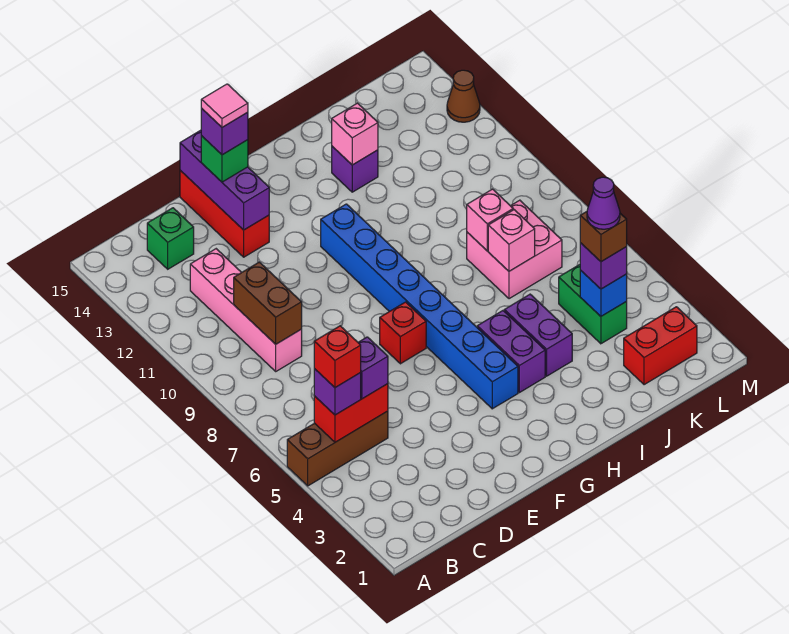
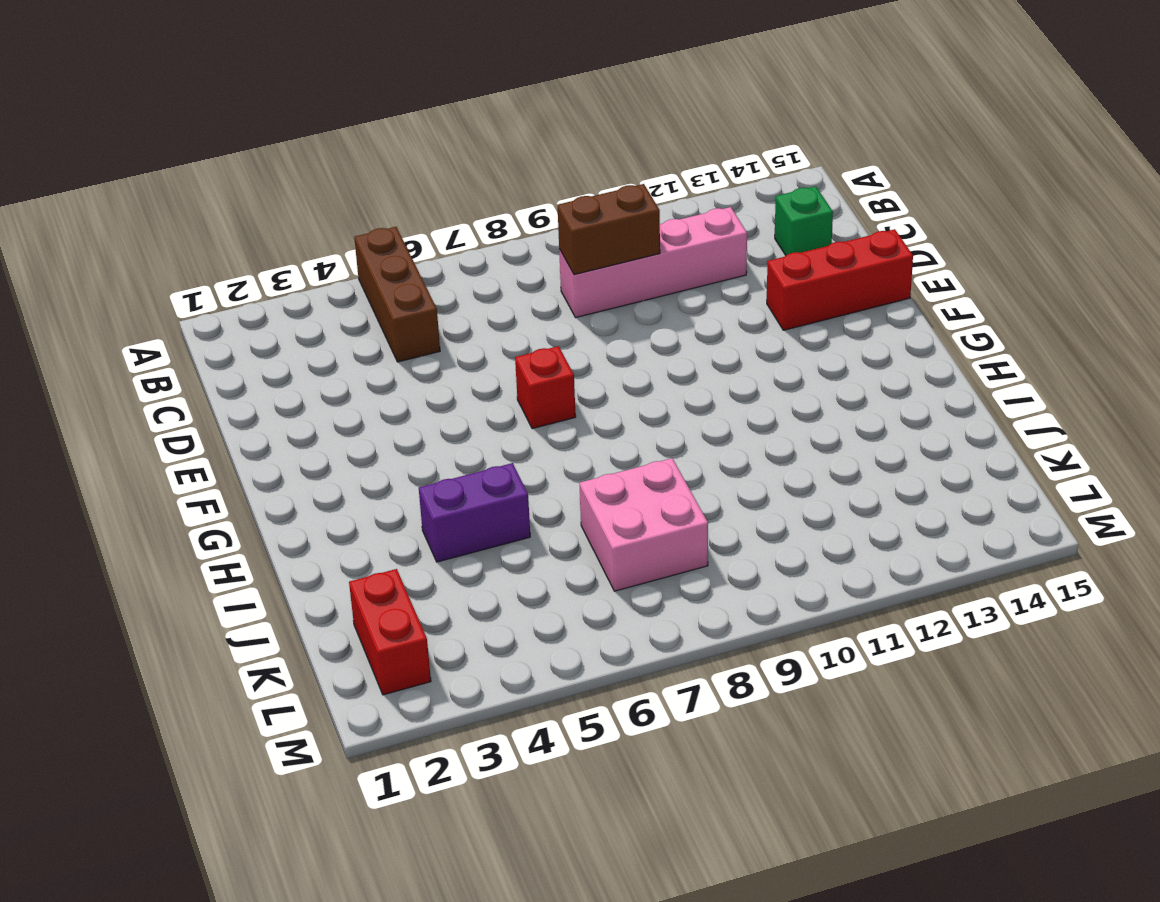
none -> blue 1x8 brick [321,204,518,409]
none -> purple 1x2 brick [477,311,545,393]
none -> purple 1x1 brick [332,146,378,192]

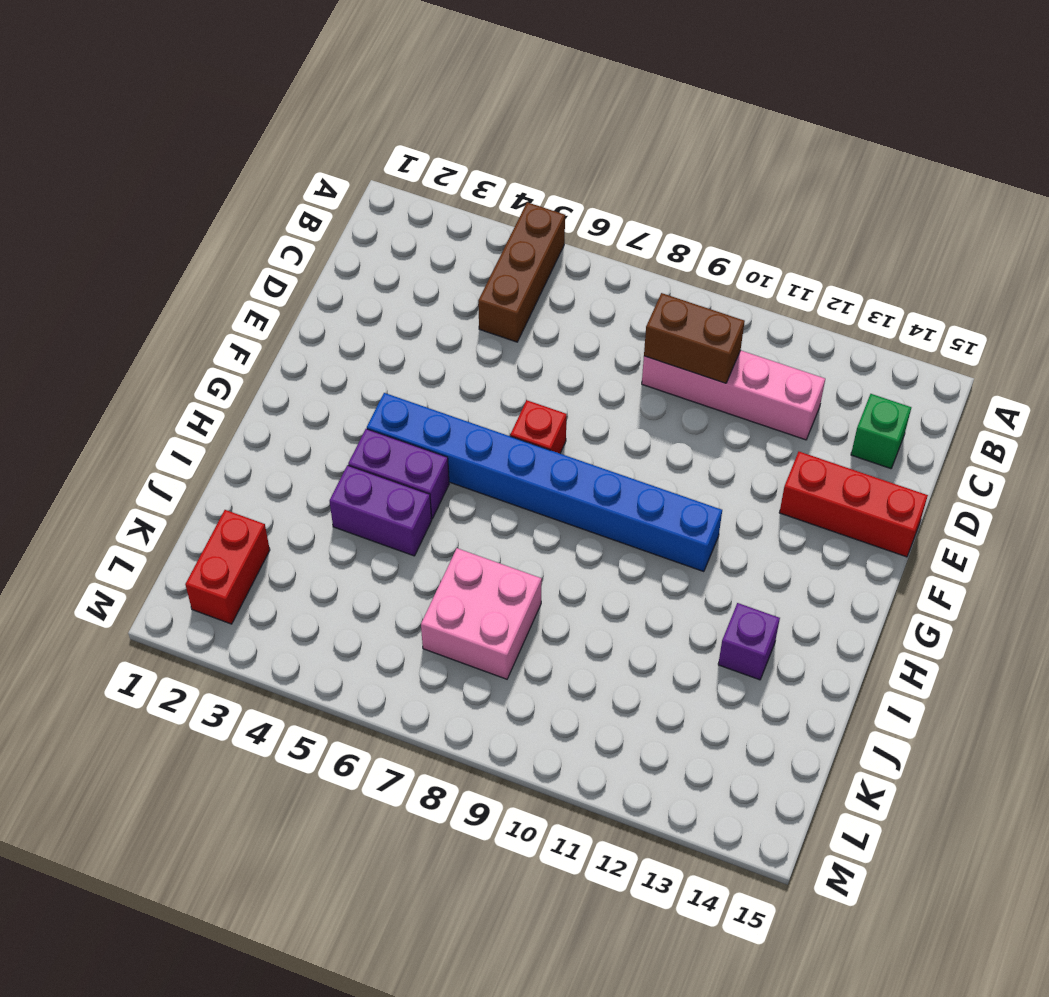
none -> green 1x2 brick [559,265,627,344]
none -> brown 1x1 cone [447,70,480,122]
none -> red 1x2 brick [314,384,388,442]

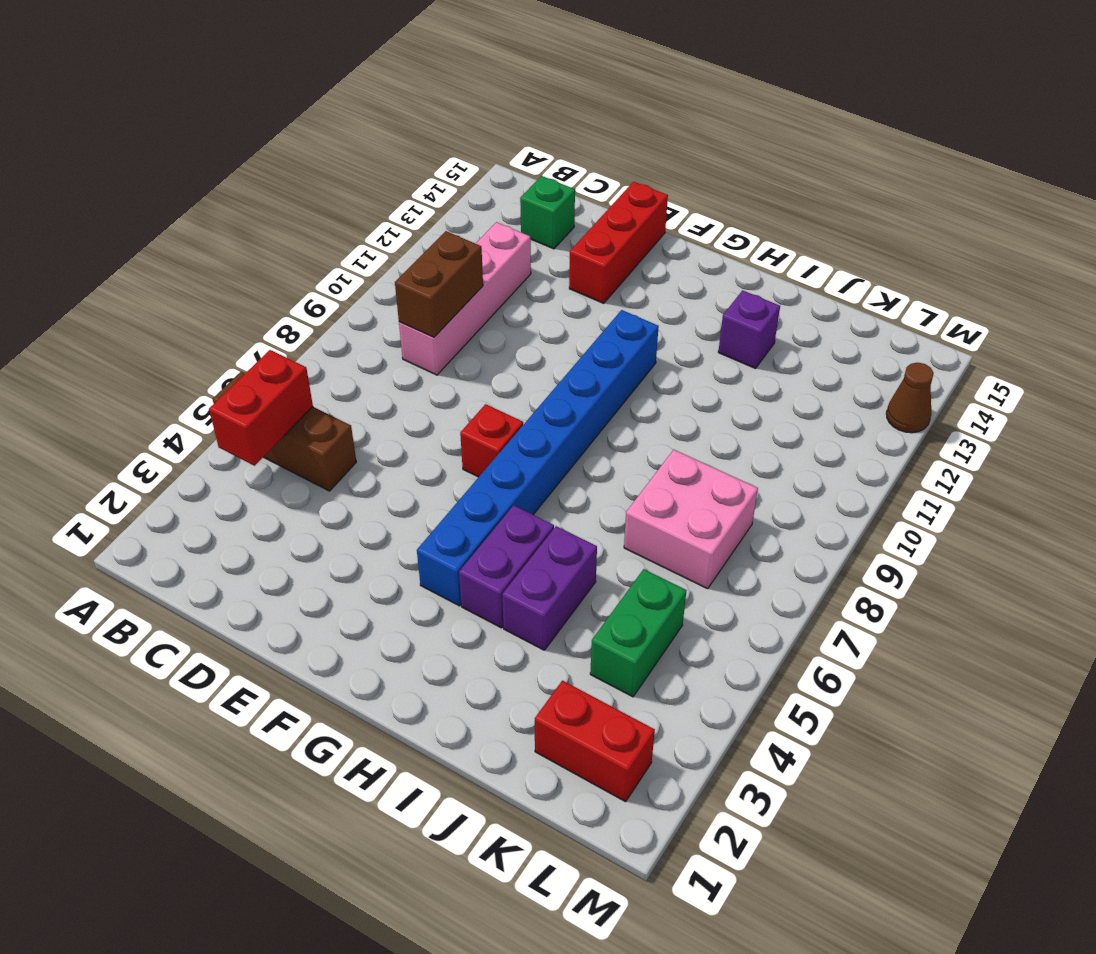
red 1x2 brick [209,350,313,466] -> red 1x2 brick turned to [314,384,388,442]
none -> purple 1x3 brick [180,130,269,230]
none -> pink 1x1 brick [332,103,378,165]
none -> pink 1x1 brick [488,210,535,271]

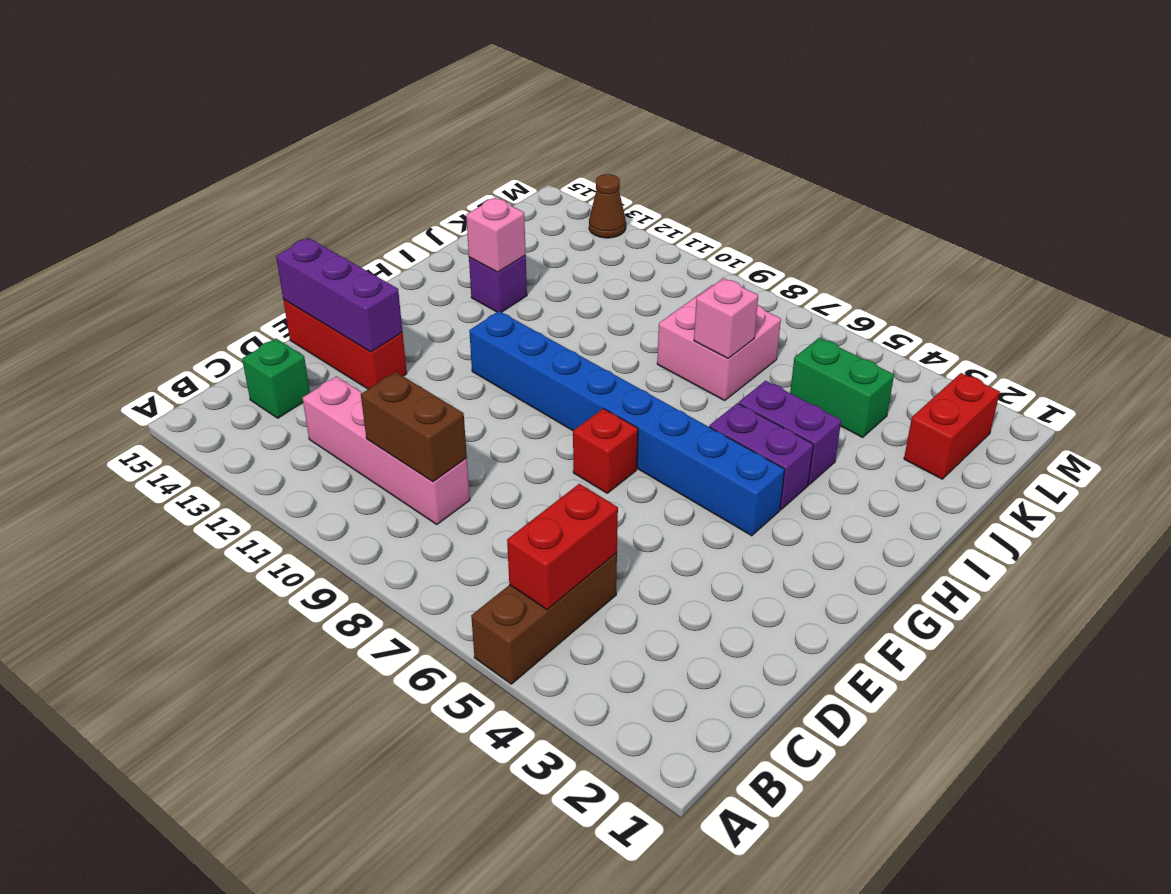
none -> pink 1x1 brick [467,189,513,251]
none -> blue 1x1 brick [580,270,627,316]
none -> purple 1x1 brick [314,369,361,415]

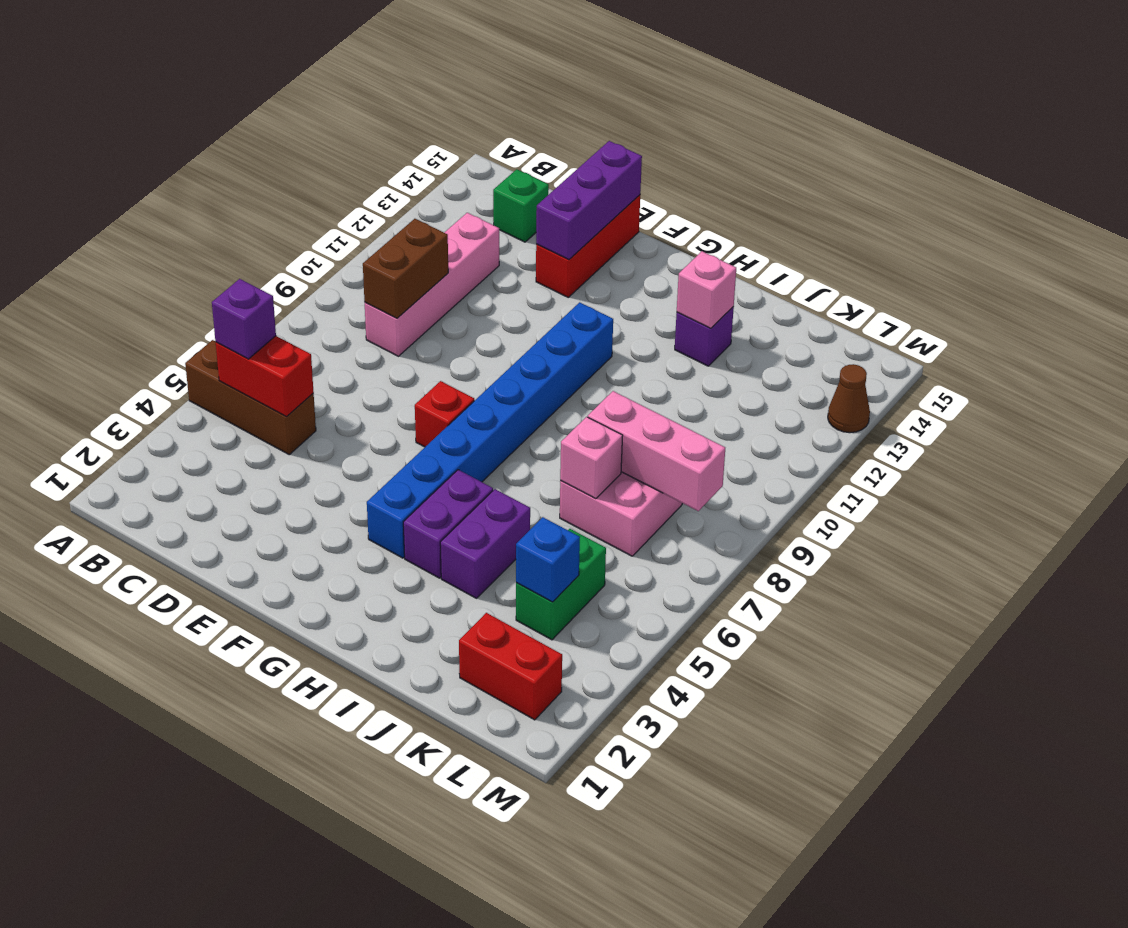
pink 1x3 brick [588,391,725,511] -> pink 1x1 brick [467,189,513,251]
none -> purple 1x1 brick [358,337,388,399]
none -> green 1x1 brick [201,136,248,182]
none -> purple 1x1 brick [580,243,627,289]

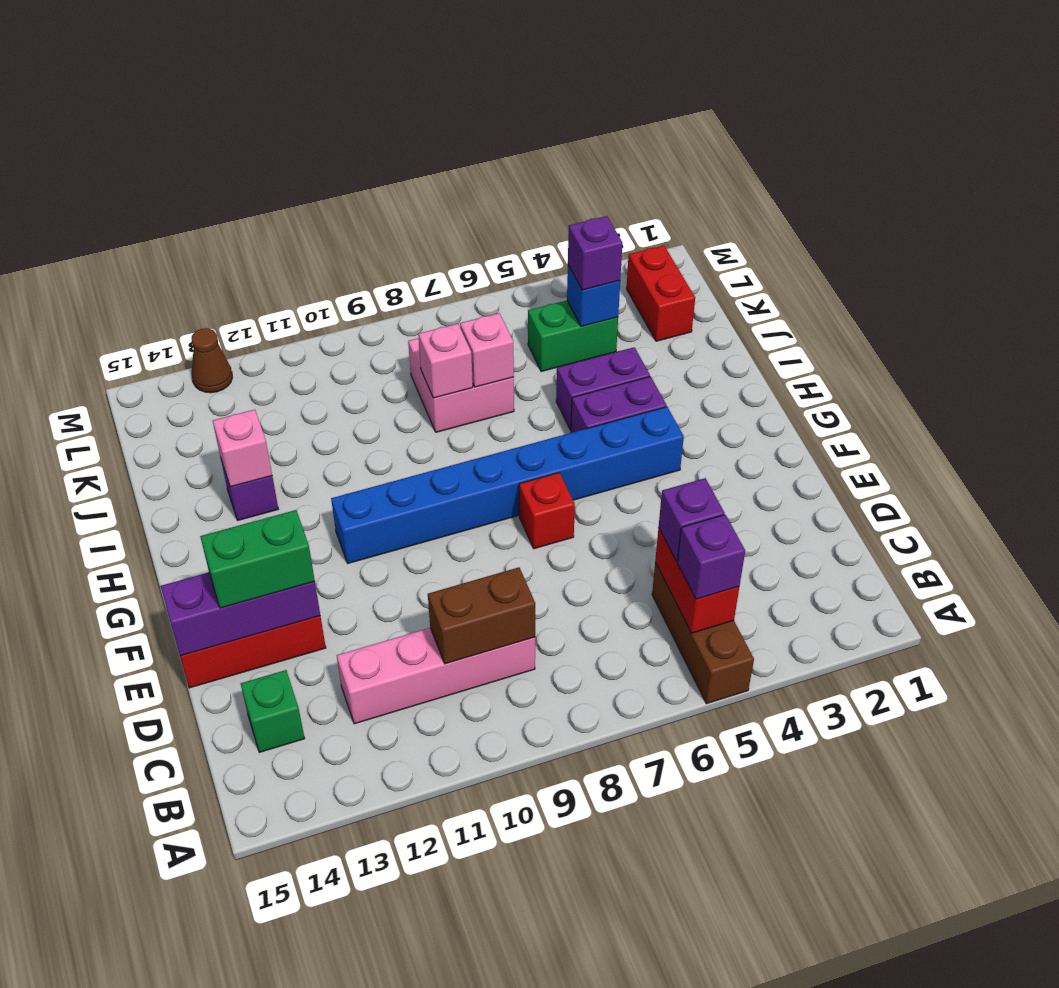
green 1x2 brick [200,510,315,608] -> green 1x1 brick [201,136,248,182]
none -> red 1x1 brick [314,326,361,388]
none -> purple 1x1 brick [201,109,248,155]
none -> brown 1x1 brick [580,212,627,262]

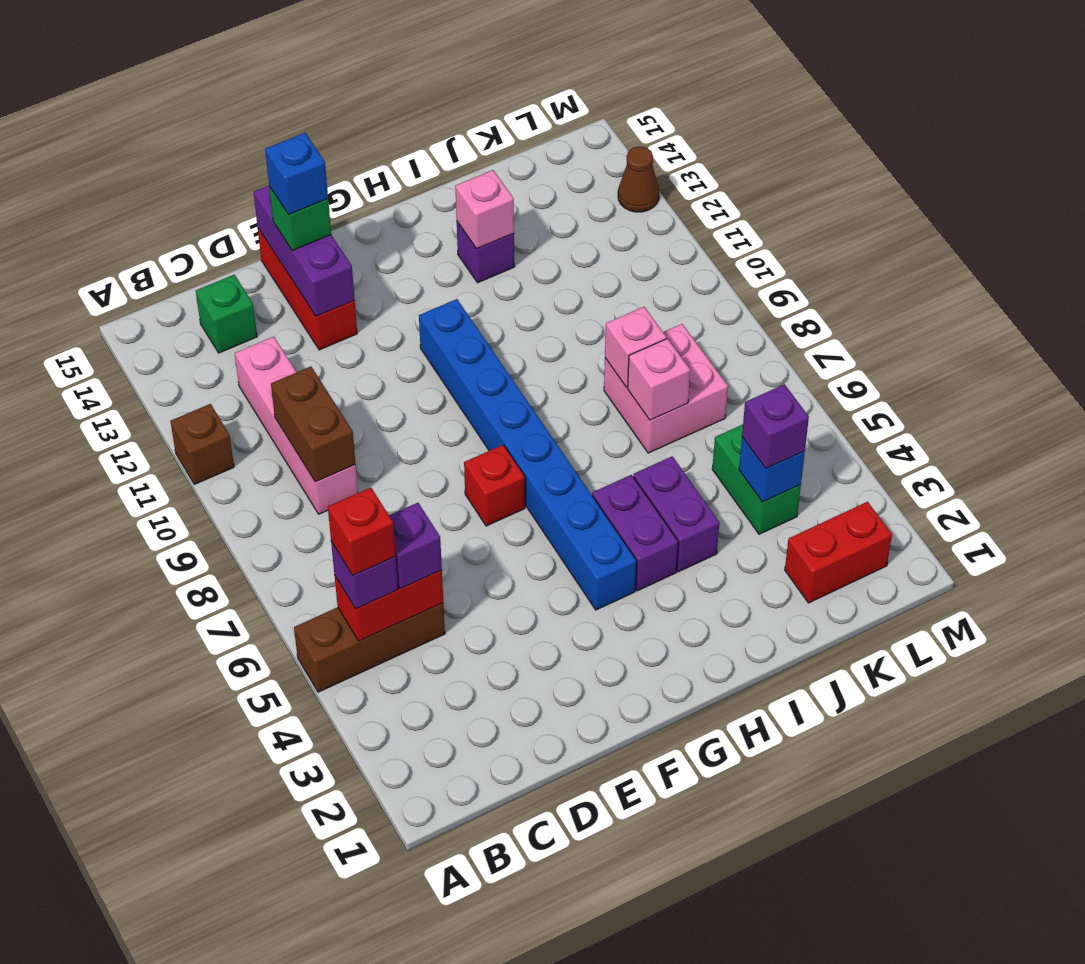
brown 1x1 brick [171,404,234,484] -> brown 1x1 brick moved to [580,212,627,262]
blue 1x1 brick [265,133,328,215] -> purple 1x1 brick [201,109,248,155]
none -> pink 1x1 tile [201,84,248,127]
none -> purple 1x1 cone [587,177,620,229]

